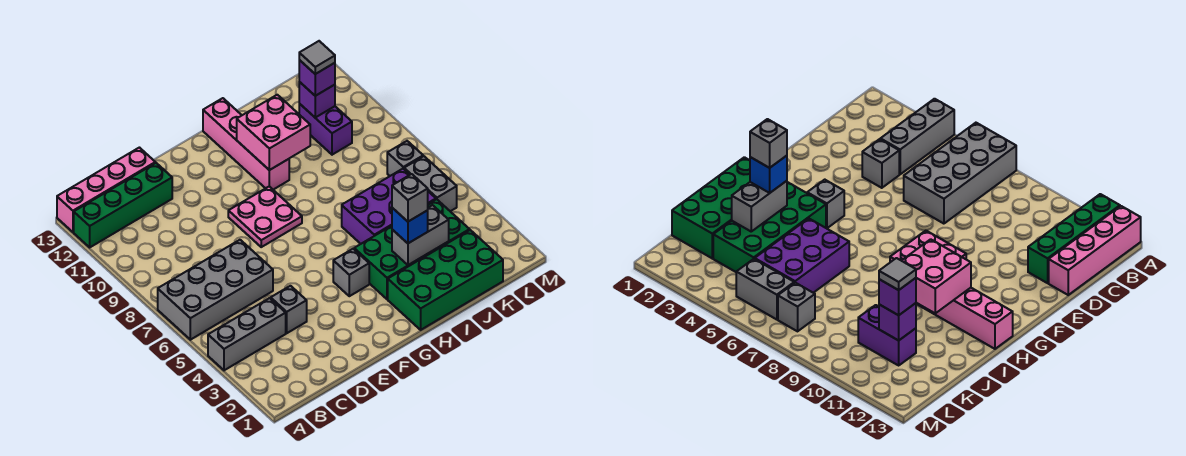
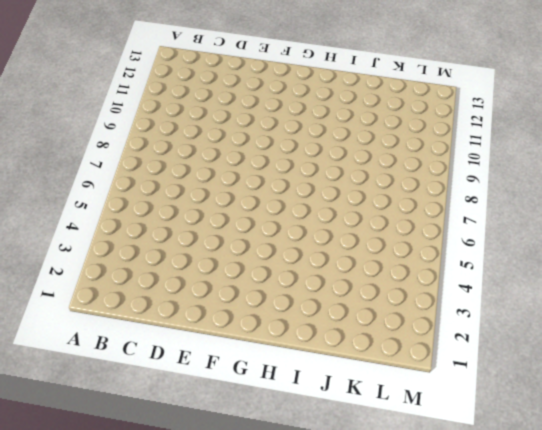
none -> grey 1x3 brick [208,298,286,370]
none -> grey 2x4 brick [158,240,273,340]
none -> green 1x4 brick [74,163,172,247]

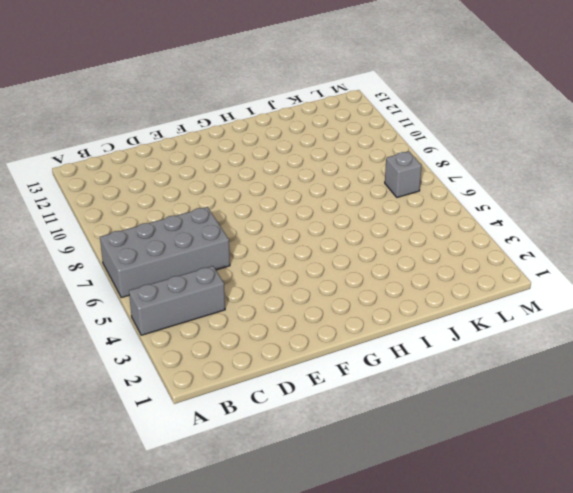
none -> green 1x4 brick [74,163,172,247]
none -> pink 1x4 brick [57,148,155,232]
none -> grey 1x1 brick [271,286,307,333]

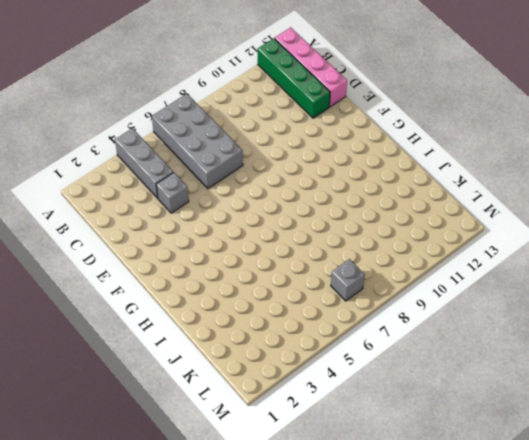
none -> pink 2x2 plate [228,187,302,247]
none -> grey 1x1 brick [333,249,369,296]
none -> green 2x4 brick [388,230,503,330]

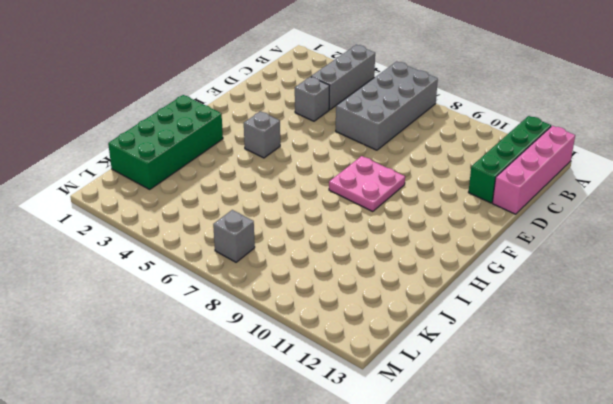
none -> green 2x4 brick [354,199,470,299]
none -> pink 1x4 brick [203,98,289,190]
none -> purple 2x3 brick [342,169,436,244]

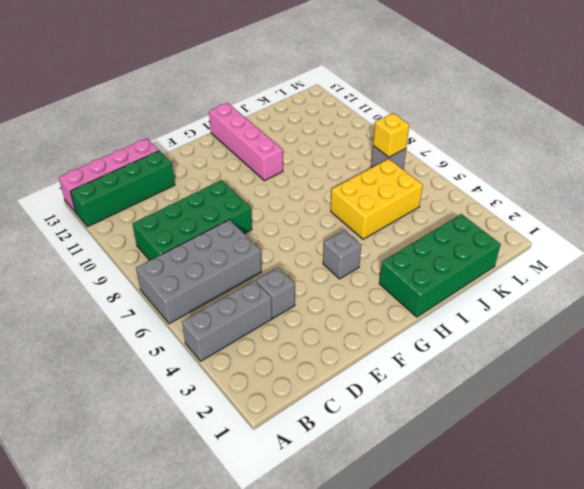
green 2x4 brick [133,180,252,260] -> green 2x4 brick moved to [354,199,470,299]
yellow 2x3 brick [331,159,423,239] -> purple 2x3 brick [342,169,436,244]
yellow 1x1 brick [373,113,409,157] -> none
none -> pink 2x2 plate [228,187,302,247]
none -> purple 1x2 brick [299,104,352,155]
none -> grey 1x2 brick [404,156,457,211]

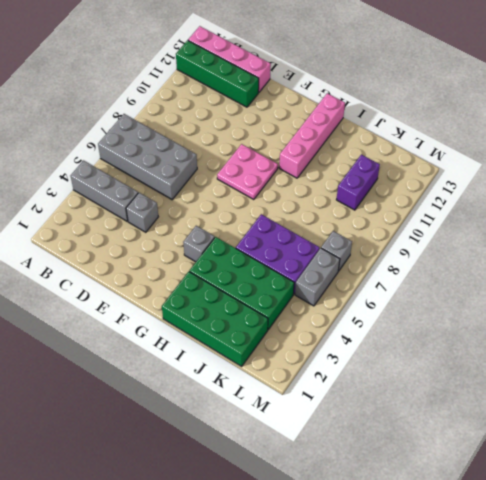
none -> pink 2x2 brick [237,95,310,170]
none -> grey 1x2 brick [392,205,449,265]
none -> purple 1x1 brick [299,82,335,117]

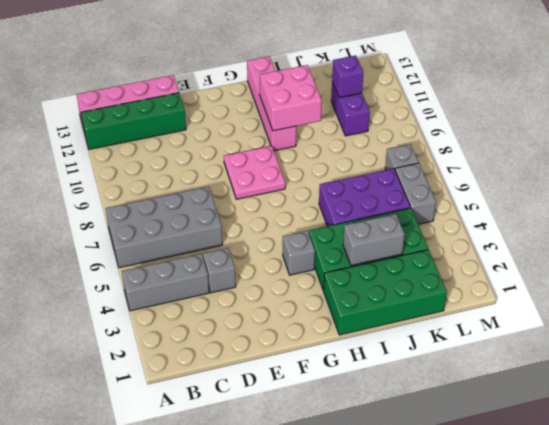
none -> blue 1x1 brick [392,208,428,243]
none -> purple 1x1 brick [299,60,335,96]
none -> grey 1x1 brick [392,174,428,222]

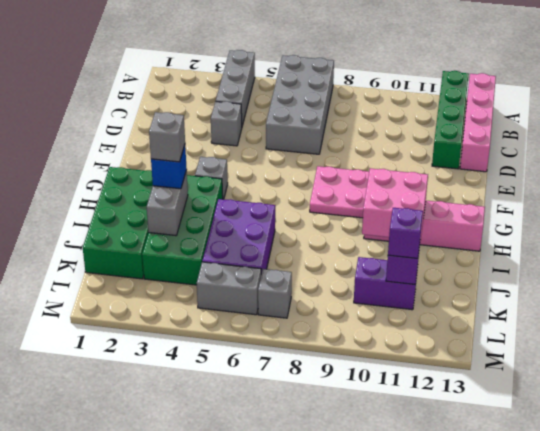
none -> grey 1x1 tile [299,41,335,74]

